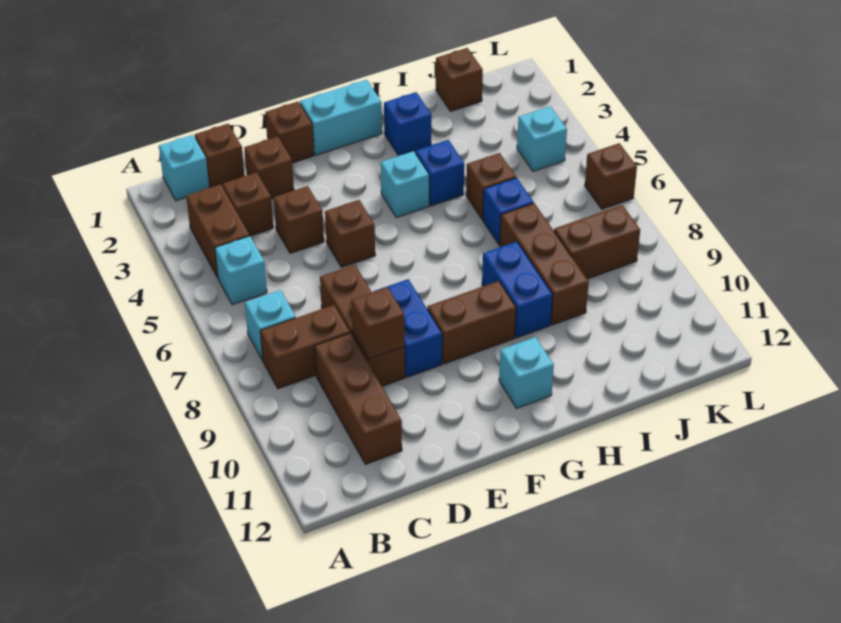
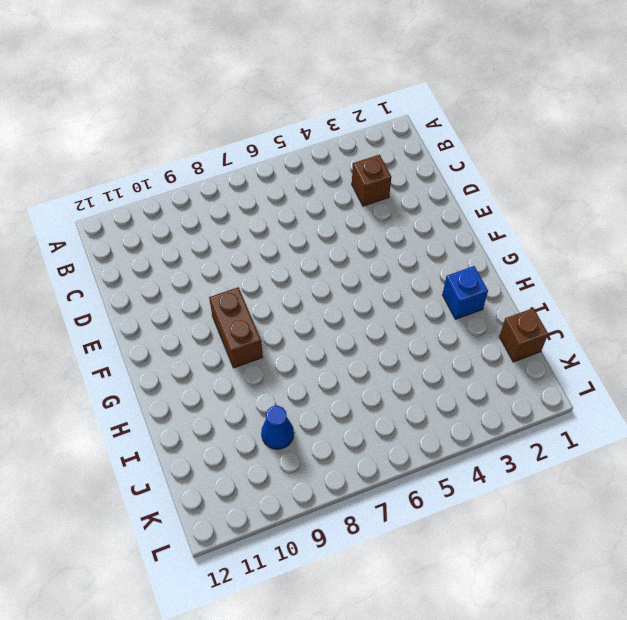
blue 1x1 cone [261,406,294,449] -> none
none -> cyan 1x1 brick [159,135,209,201]
none -> brown 1x2 brick [186,184,250,278]
none -> cyan 1x1 brick [215,236,267,305]

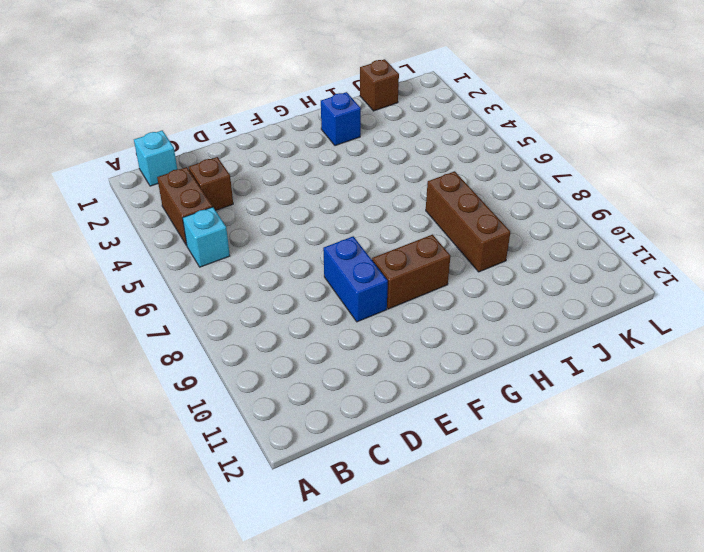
none -> cyan 1x1 brick [245,290,296,360]
none -> brown 1x2 brick [260,305,350,389]
none -> brown 1x1 brick [195,124,244,188]

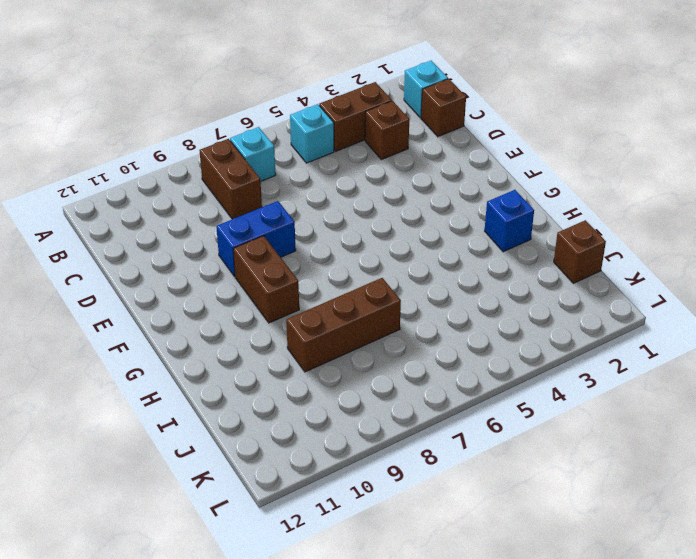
none -> brown 1x3 brick [315,333,402,464]
none -> brown 1x1 brick [244,137,294,199]
none -> brown 1x1 brick [274,186,324,253]

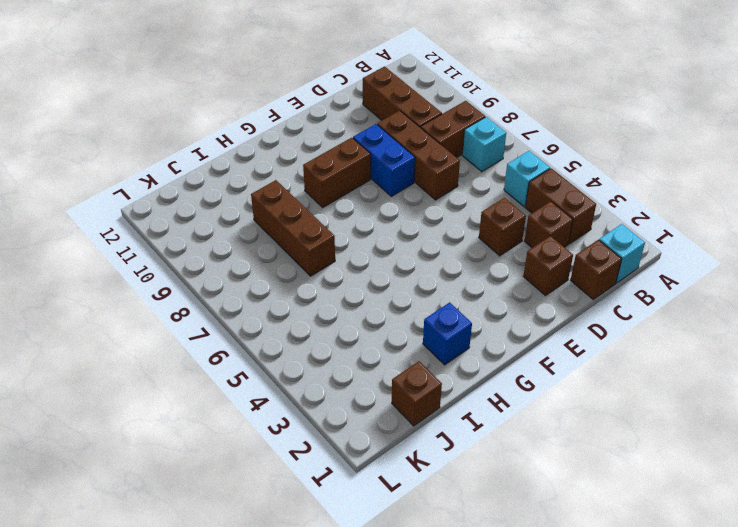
none -> brown 1x1 brick [265,102,314,163]
none -> brown 1x1 brick [325,200,375,267]
none -> cyan 1x2 brick [300,80,382,155]

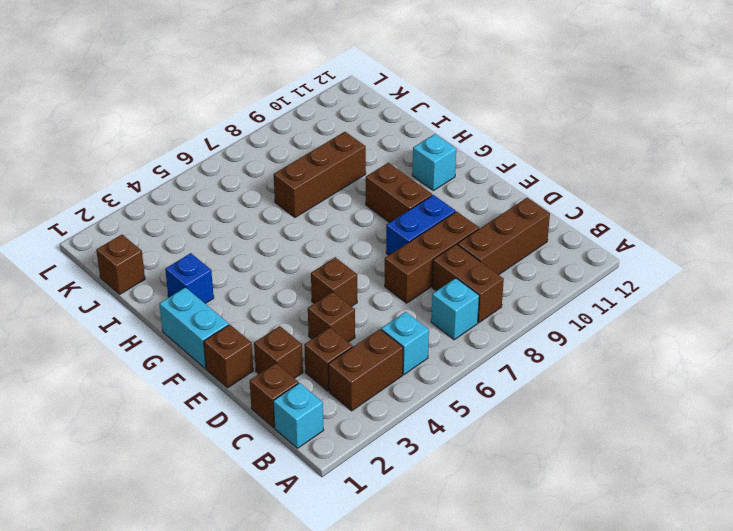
none -> cyan 1x1 brick [381,151,429,218]
none -> blue 1x1 brick [416,140,464,206]
none -> blue 1x2 brick [482,242,553,338]

